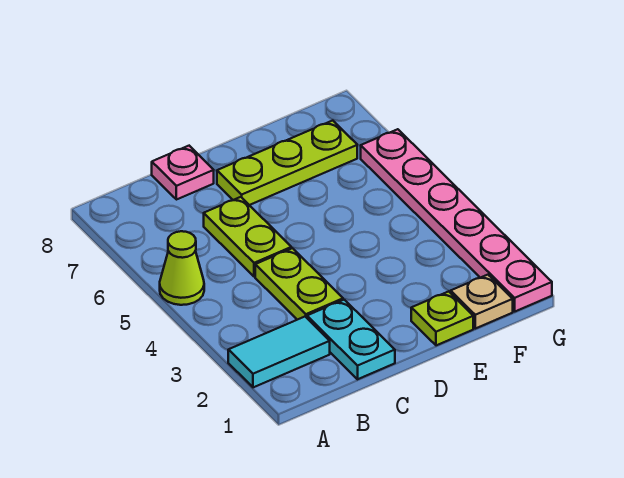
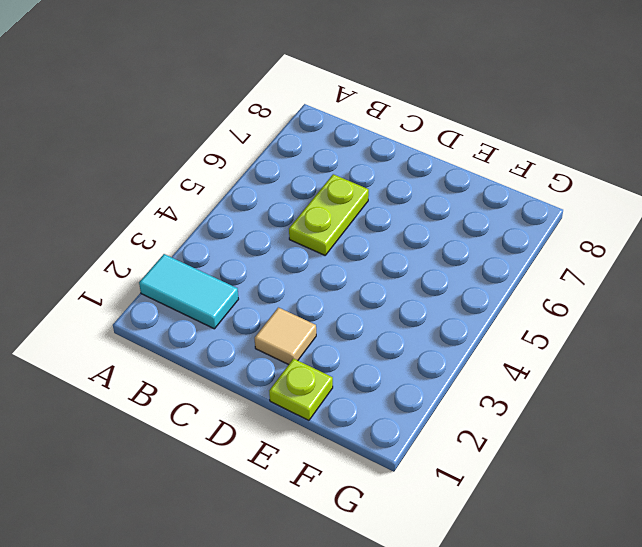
tan 1x1 tile [255,307,316,365] -> none
none -> lime 1x1 cone [160,231,204,305]
none -> cyan 1x2 plate [307,300,395,379]

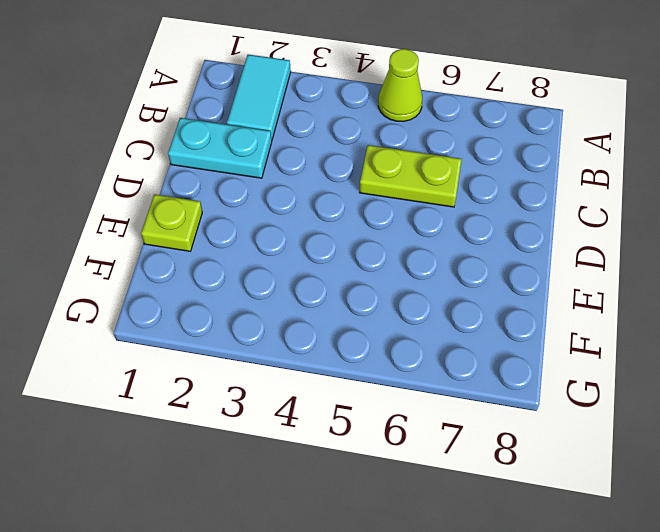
none -> lime 1x2 plate [255,248,343,320]
none -> pink 1x1 plate [152,146,214,200]

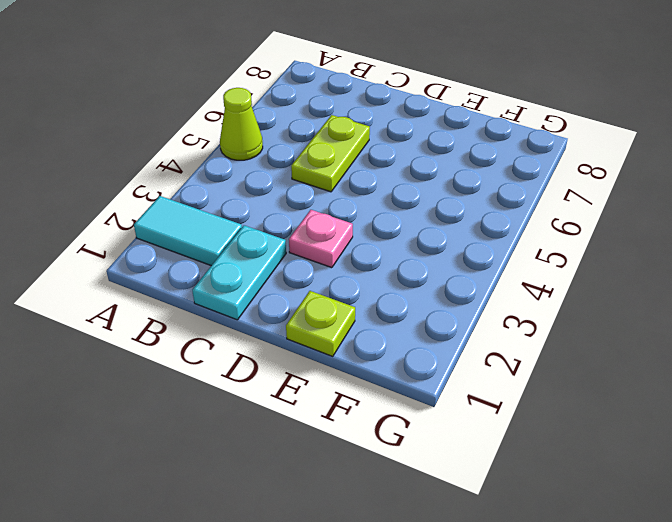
pink 1x1 plate [289,210,353,268] -> pink 1x1 plate moved to [152,146,214,200]
none -> lime 1x2 plate [255,248,343,320]
none -> lime 1x3 plate [217,121,357,205]

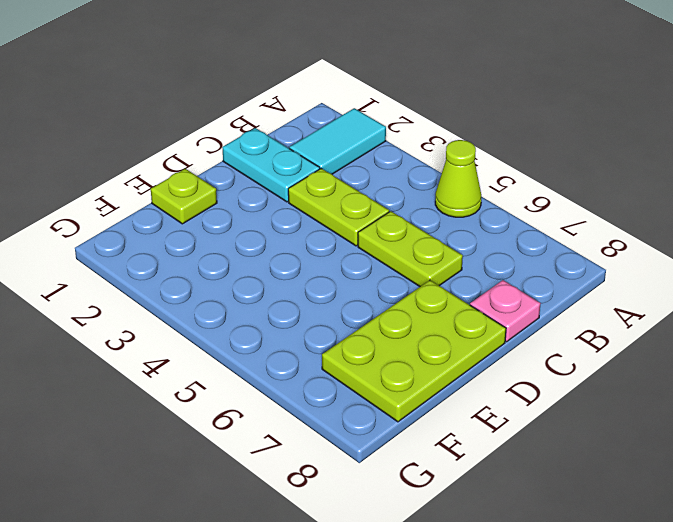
lime 2x3 plate [322,280,506,422] -> lime 1x3 plate [217,121,357,205]
none -> tan 1x1 plate [451,275,513,329]
none -> pink 1x6 plate [361,129,552,311]

